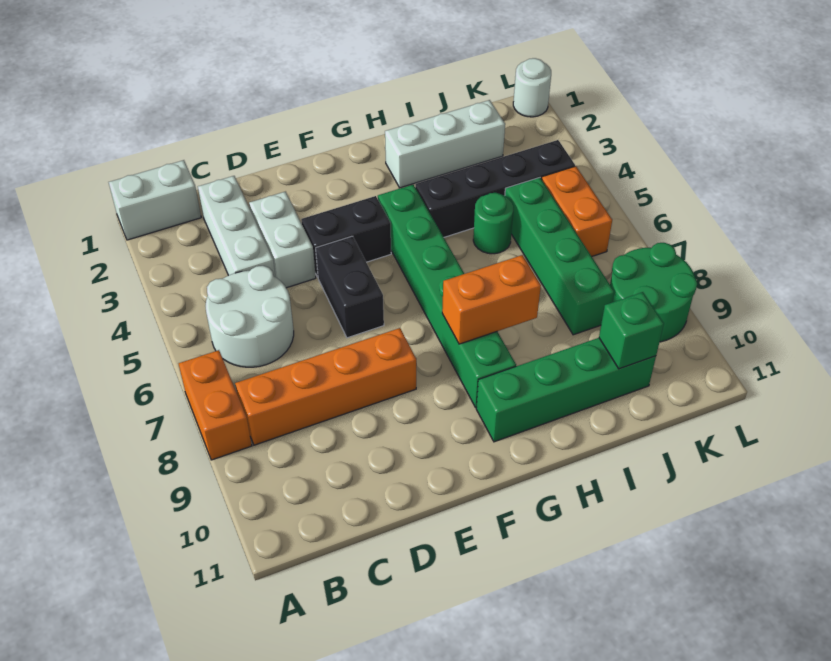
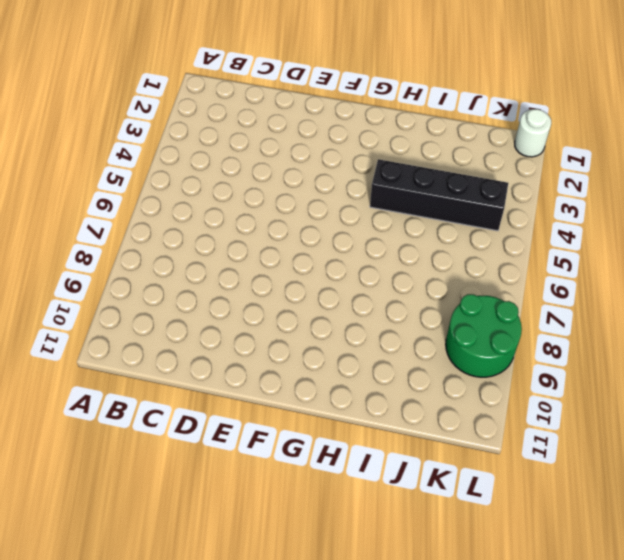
none -> white 1x2 brick [109,160,201,240]
none -> orange 1x2 brick [179,350,252,460]
none -> white 2x2 round brick [206,266,294,367]

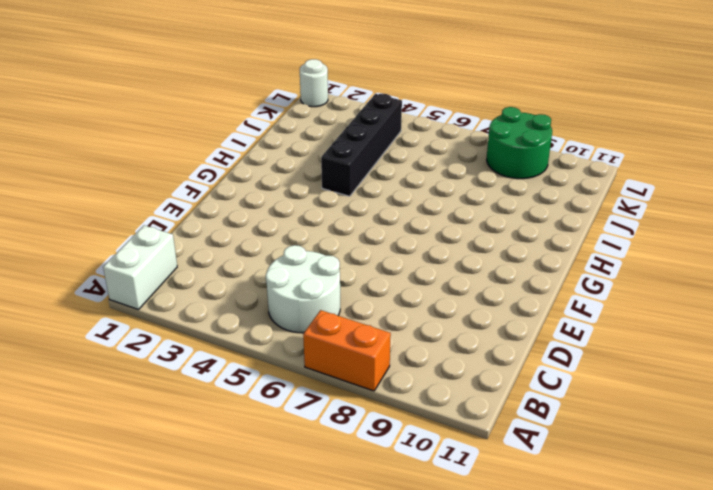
none -> orange 1x4 brick [235,328,416,445]
none -> white 1x3 brick [198,176,276,277]
none -> white 1x2 brick [249,192,316,288]

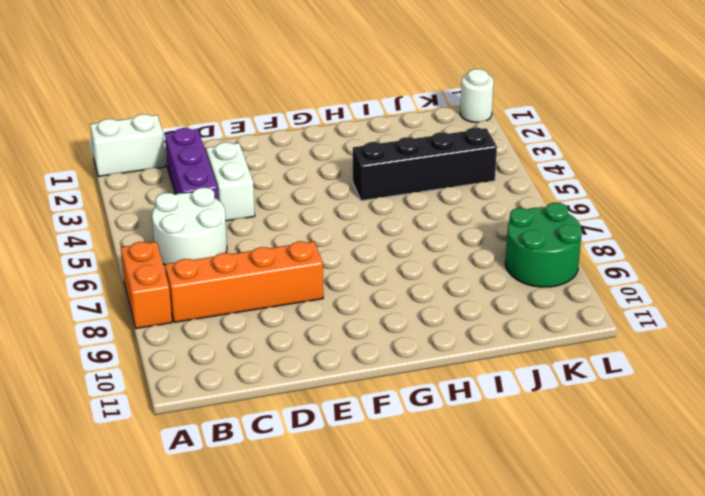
purple 1x3 brick [165,128,218,199] -> white 1x3 brick [198,176,276,277]
none -> black 1x2 brick [301,196,391,277]
none -> black 1x2 brick [316,236,384,338]
none -> green 1x6 brick [378,185,516,407]

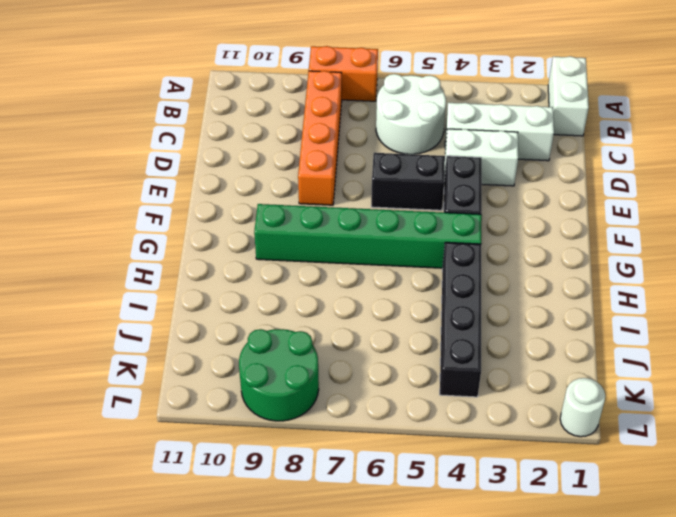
none -> green 1x4 brick [476,338,656,442]
none -> white 1x3 brick [385,100,505,188]
none -> green 1x1 round brick [473,193,514,254]

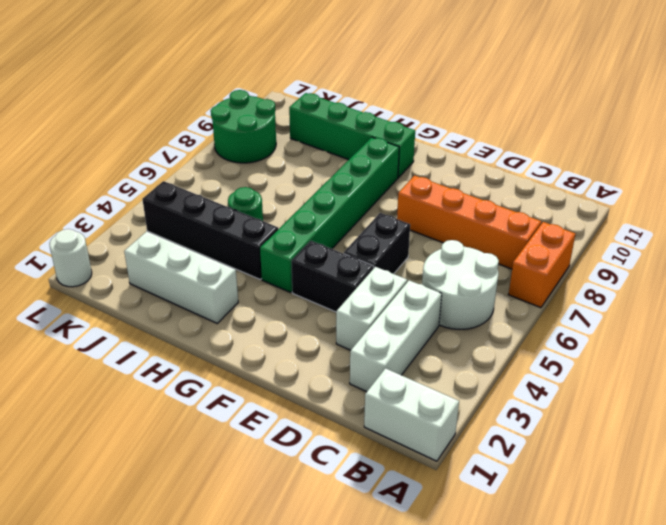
none -> green 1x4 brick [505,178,614,335]
none -> orange 1x2 brick [542,166,612,256]
none -> orange 1x2 brick [442,255,541,344]

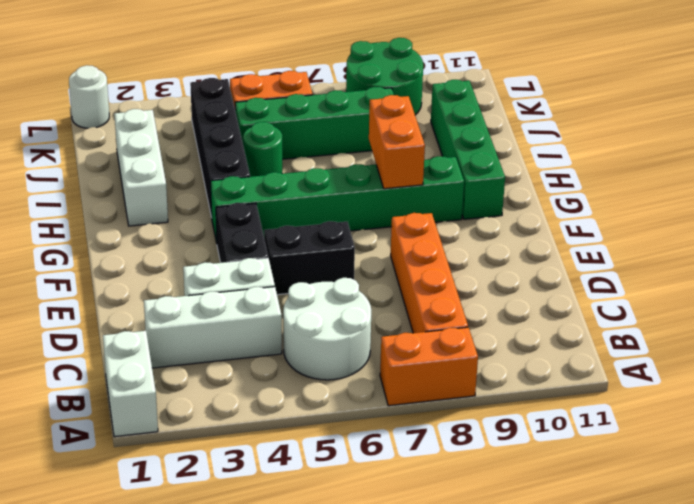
none -> green 1x1 brick [599,292,664,369]

